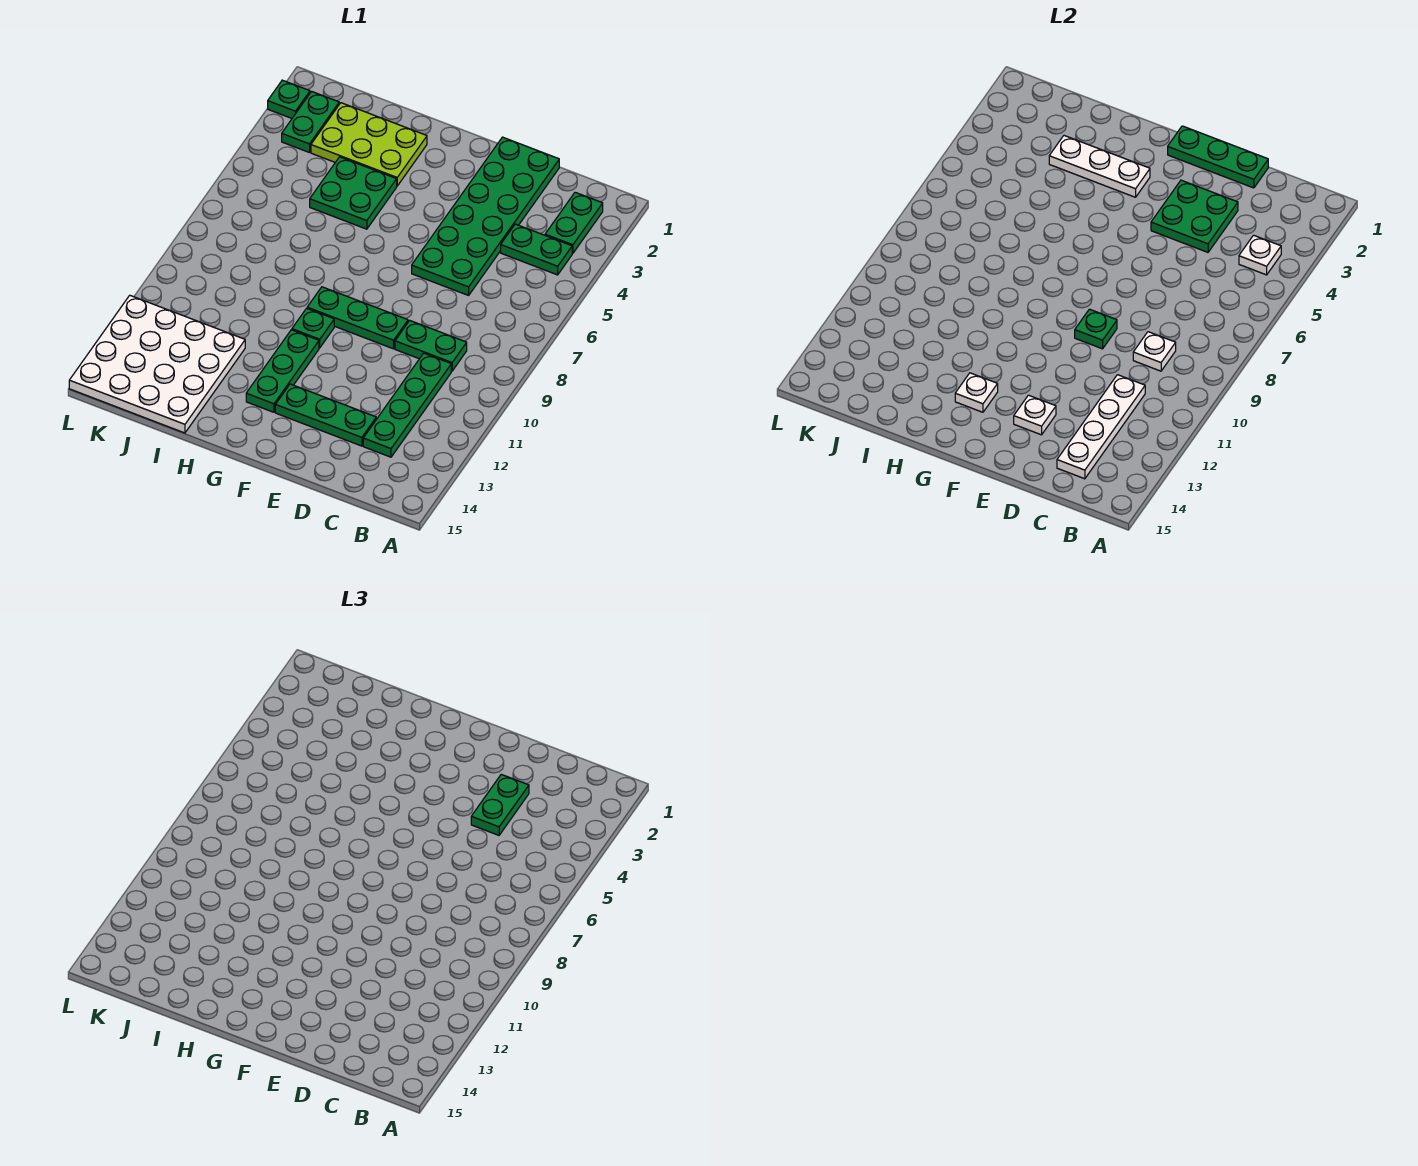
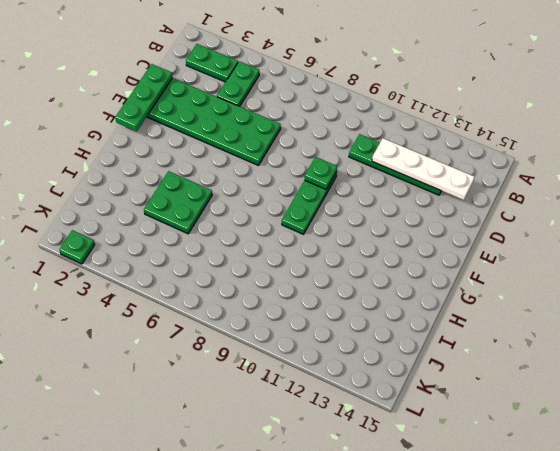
none -> green 1x2 plate [395,321,467,371]
none -> green 1x3 plate [275,384,376,446]
none -> green 1x1 plate [292,308,334,348]

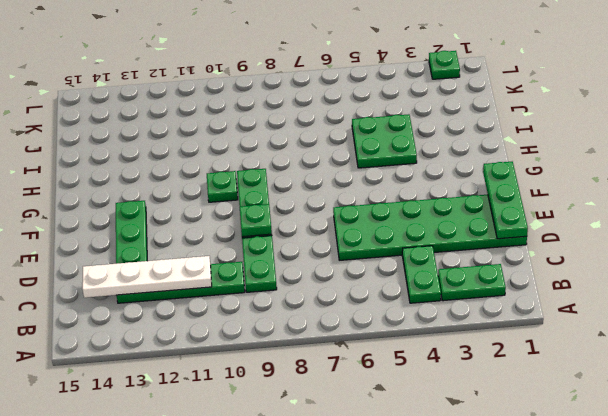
none -> green 1x3 plate [246,330,319,412]
none -> lime 2x3 plate [311,103,427,186]
none -> white 4x4 plate [69,295,245,433]

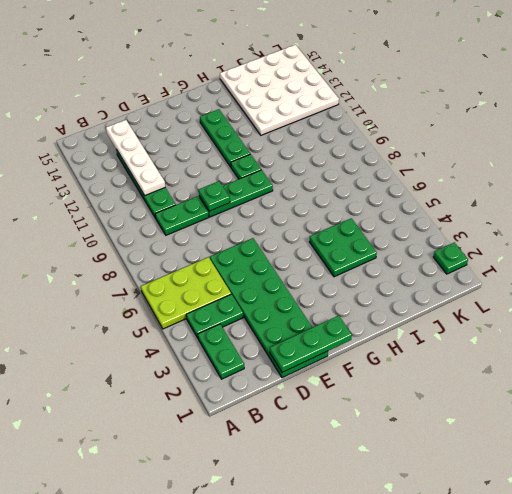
lime 2x3 plate [141,257,231,329] -> lime 2x3 plate moved to [311,103,427,186]
none -> green 1x3 plate [275,384,376,446]
none -> green 1x2 plate [282,91,339,153]
none -> white 1x1 plate [1239,235,1281,275]

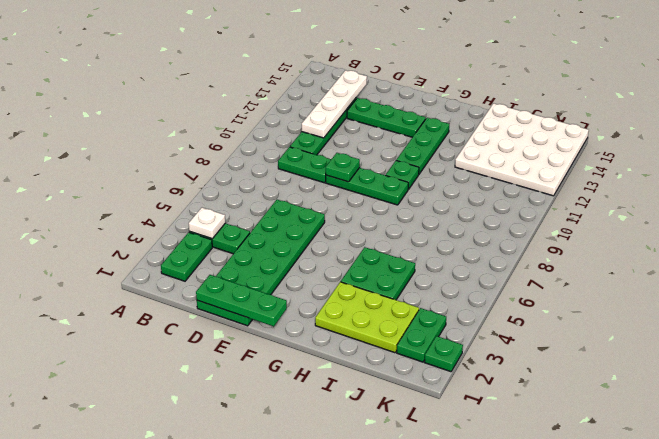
none -> white 1x1 plate [1133,332,1176,371]
none -> green 2x2 plate [1151,180,1238,252]
none -> white 1x1 plate [1014,395,1056,435]

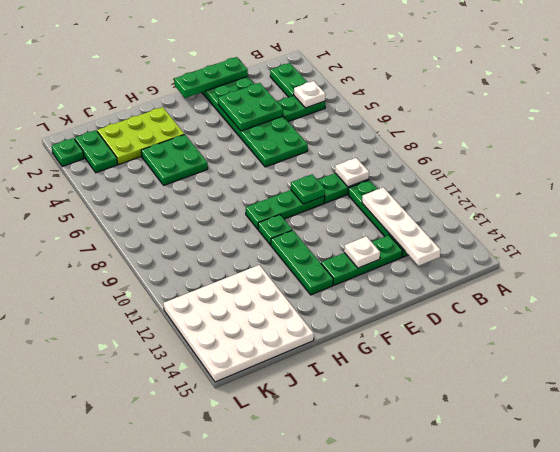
none -> white 1x3 plate [1049,136,1150,197]
none -> white 1x1 plate [955,373,998,412]
none -> green 1x2 plate [471,774,529,835]

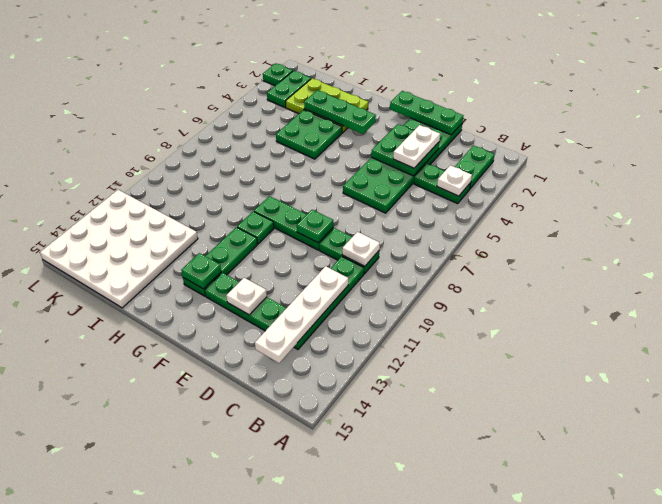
white 1x2 plate [393,125,440,168] -> green 1x2 plate [471,774,529,835]
green 1x3 plate [304,90,376,134] -> white 1x3 plate [1049,136,1150,197]
green 1x1 plate [181,253,221,289] -> white 1x1 plate [955,373,998,412]

